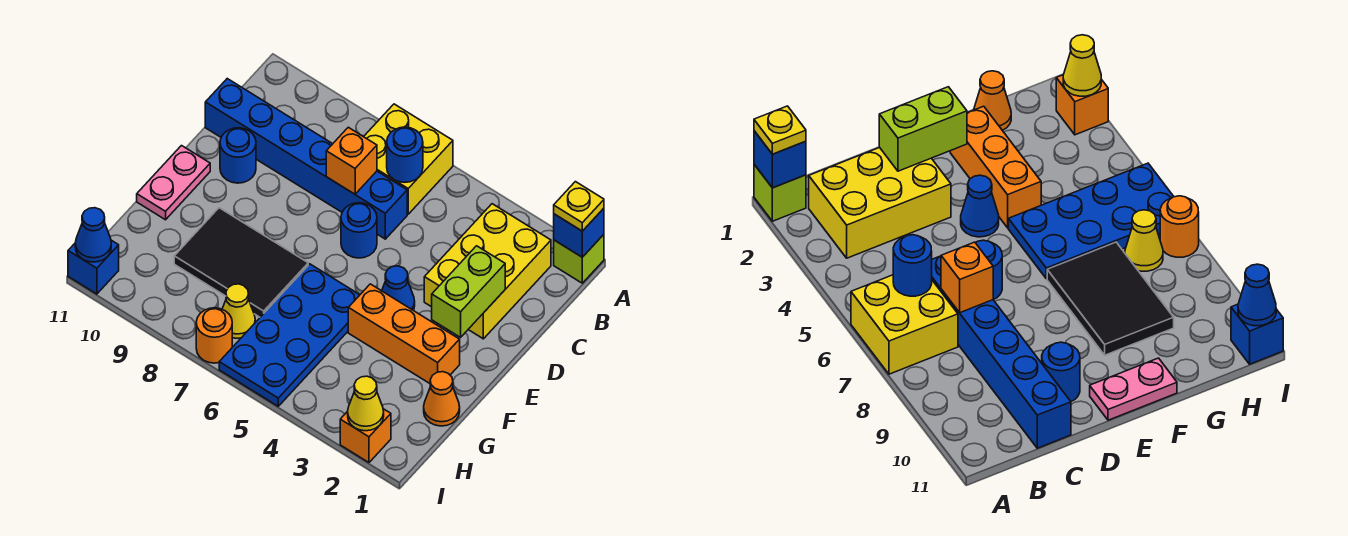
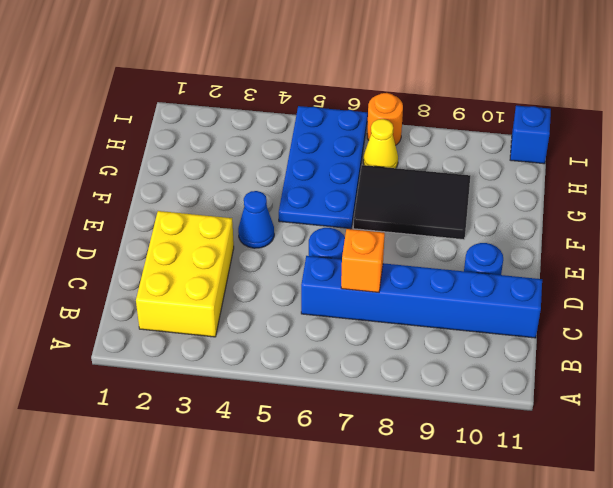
none -> lime 1x1 brick [554,235,604,283]
none -> yellow 2x2 brick [364,104,453,214]
none -> pink 1x2 plate [137,146,210,220]

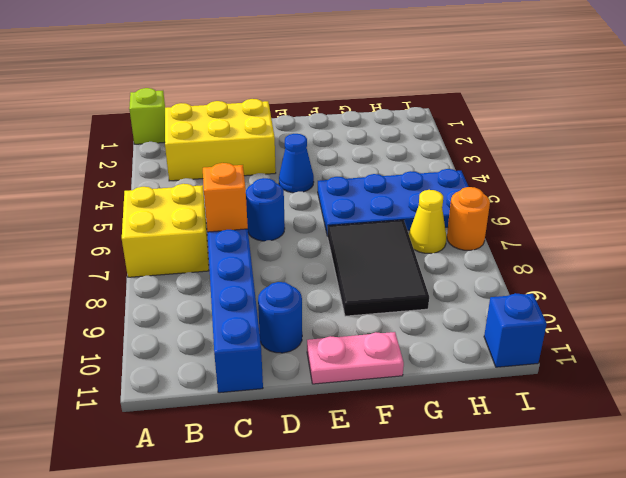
none -> orange 1x3 brick [348,284,460,383]
none -> orange 1x1 cone [424,372,460,426]
none -> orange 1x1 brick [340,409,391,462]

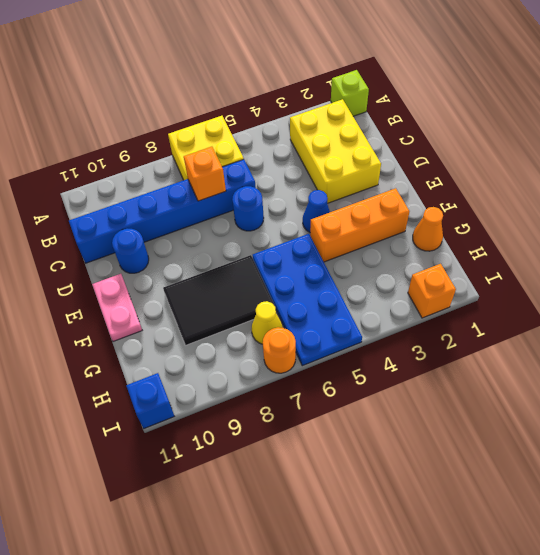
none -> blue 1x1 brick [554,208,604,257]
none -> blue 1x1 round brick [387,127,423,182]
none -> lime 1x2 brick [432,246,505,337]

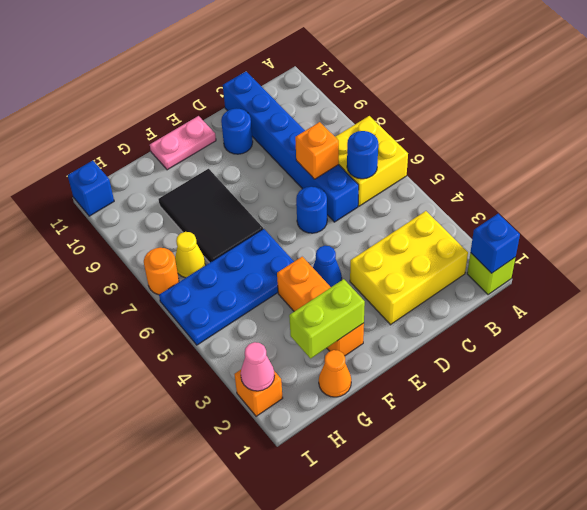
lime 1x2 brick [289,279,365,358] -> lime 1x2 brick moved to [432,246,505,337]
pink 1x1 cone [241,342,275,391] -> yellow 1x1 cone [348,376,384,431]
none -> blue 1x1 cone [75,208,111,262]
none -> yellow 1x1 plate [554,182,604,231]

